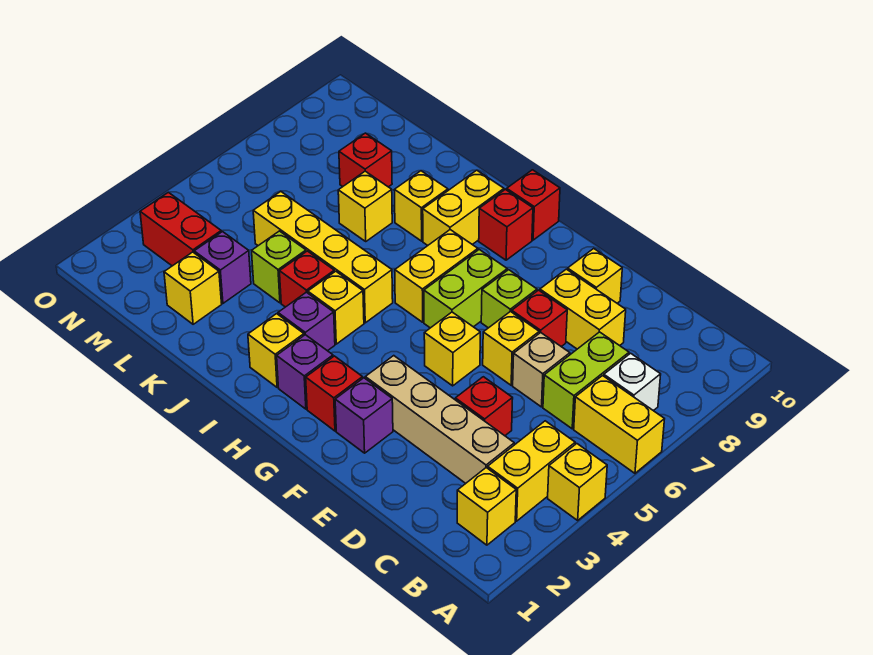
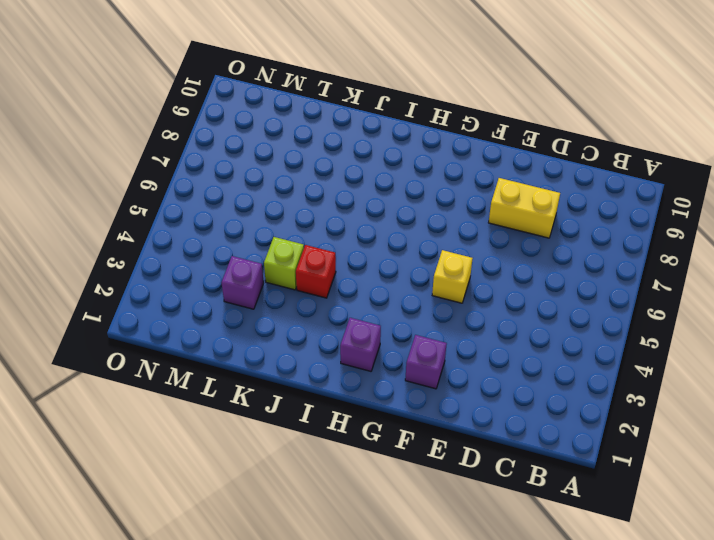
none -> yellow 1x1 brick [548,444,607,520]
none -> yellow 1x2 brick [574,376,664,473]
none -> yellow 1x1 brick [457,468,516,545]
none -> yellow 1x2 brick [488,421,575,521]

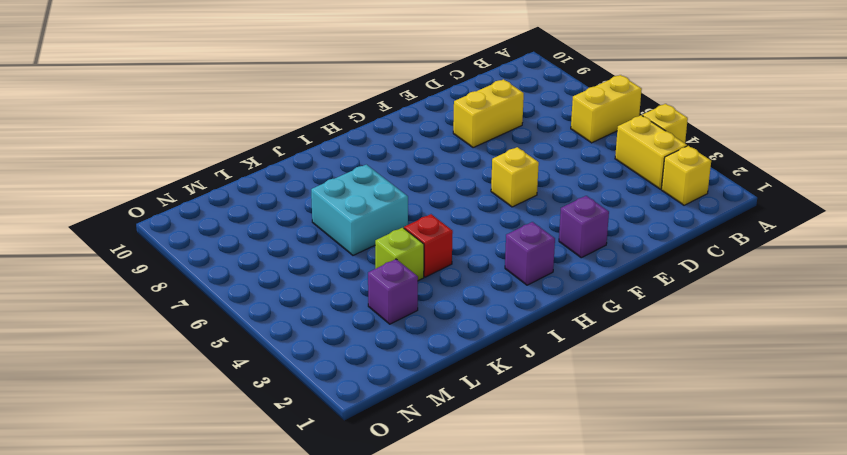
cyan 2x2 brick [311,165,408,255] -> yellow 1x1 brick [338,171,392,241]
none -> white 1x1 brick [604,353,661,411]
none -> tan 1x4 brick [365,356,514,483]
none -> lime 1x2 brick [543,332,629,429]
none -> red 1x1 brick [455,377,513,436]

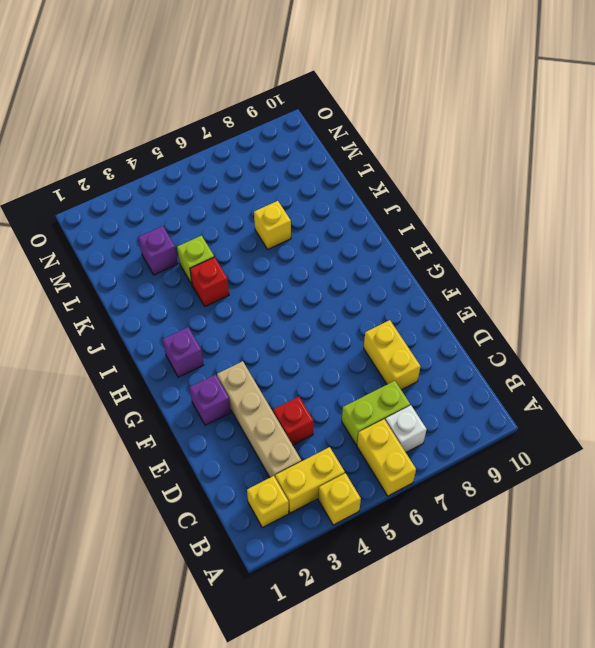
none -> tan 1x1 brick [513,333,570,407]
none -> yellow 1x1 brick [483,311,539,385]
none -> red 1x1 brick [512,290,567,347]
none -> yellow 1x1 brick [568,249,622,303]

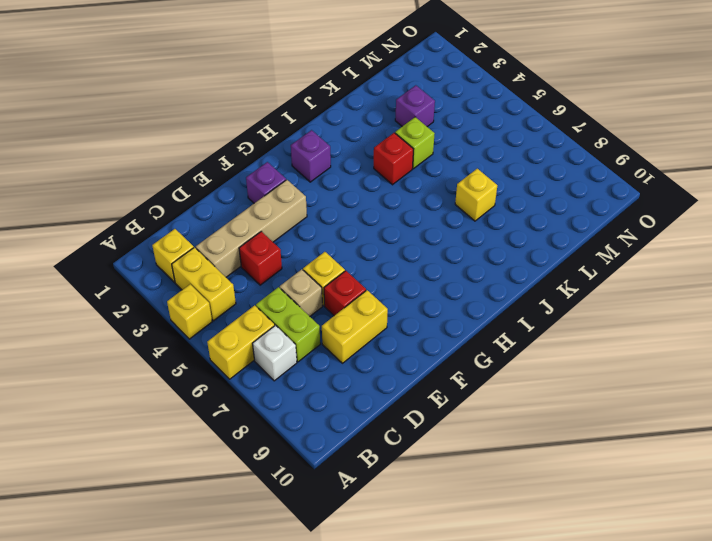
none -> yellow 1x1 brick [568,249,622,303]
none -> yellow 1x1 brick [424,312,480,386]
none -> lime 1x1 brick [481,270,537,328]
none -> red 1x1 brick [306,356,363,431]

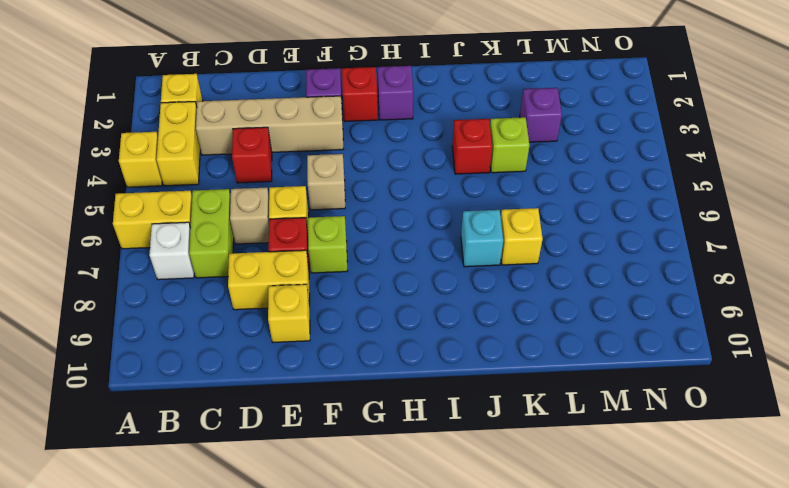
tan 1x1 brick [307,154,345,210] -> yellow 1x1 brick [424,312,480,386]
cyan 1x1 brick [461,210,503,267] -> none
none -> lime 1x2 brick [424,250,507,328]
none -> yellow 1x2 brick [395,230,478,322]
none -> red 1x1 brick [479,189,533,260]
none -> red 1x1 brick [507,170,560,240]

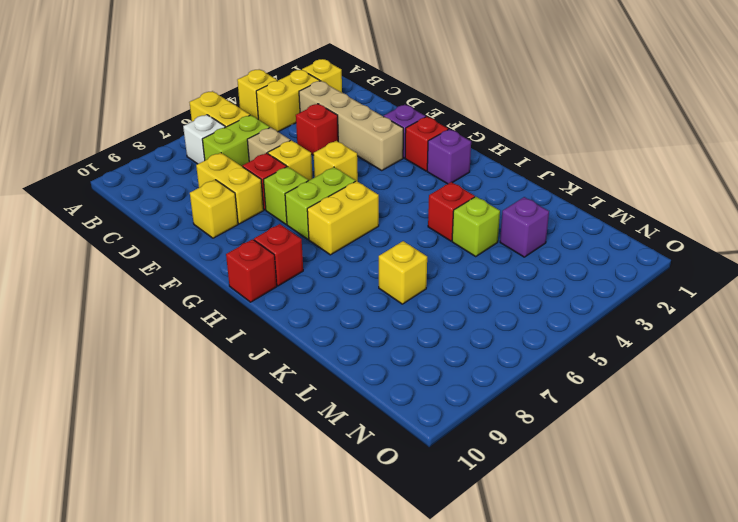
none -> yellow 1x1 brick [248,314,304,388]
none -> purple 1x1 brick [278,292,335,351]
none -> yellow 1x1 brick [308,271,364,344]
none -> yellow 1x4 brick [253,192,393,323]

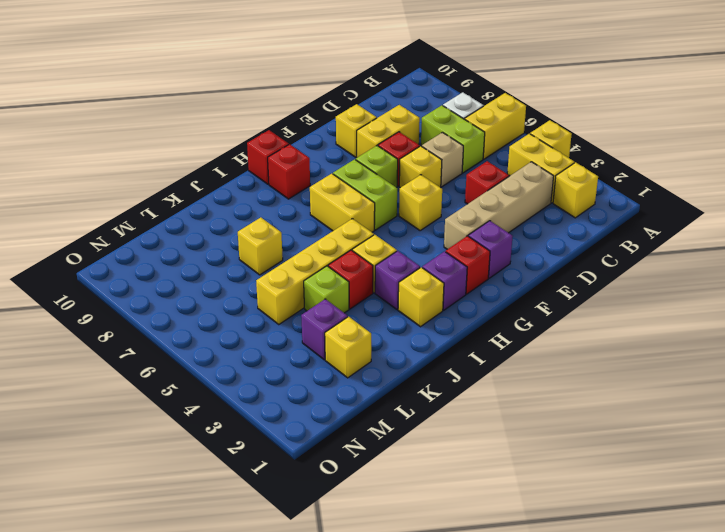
none -> yellow 1x2 brick [423,170,504,245]
none -> yellow 1x1 brick [394,171,448,241]
none -> red 1x1 brick [339,133,392,187]
none -> red 1x2 brick [140,192,221,266]

